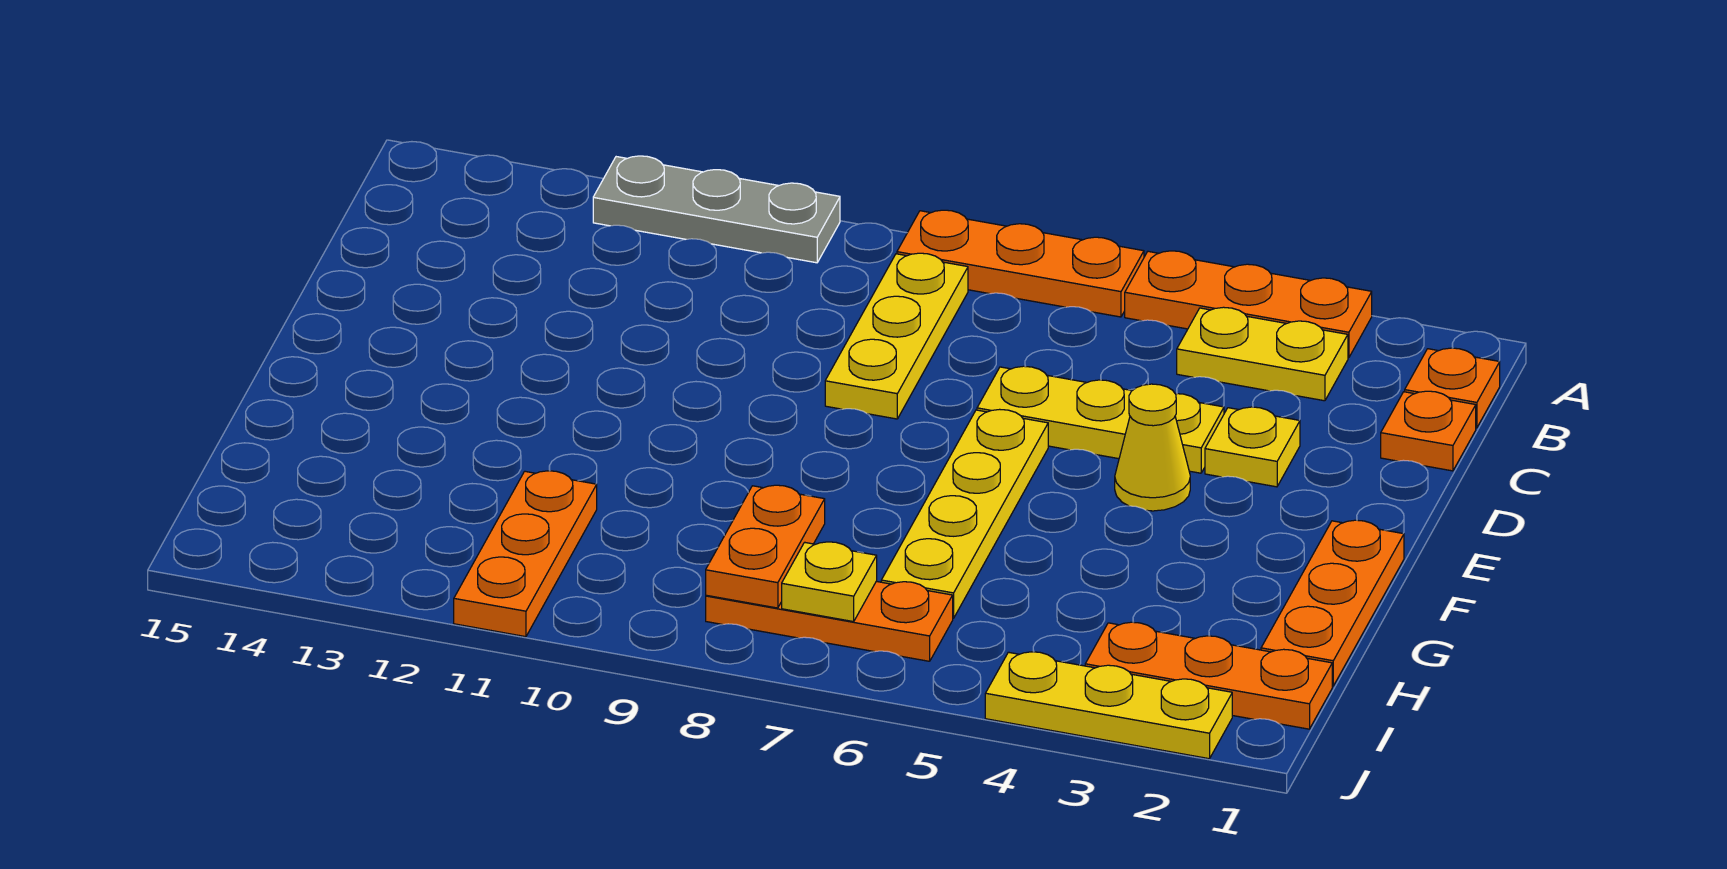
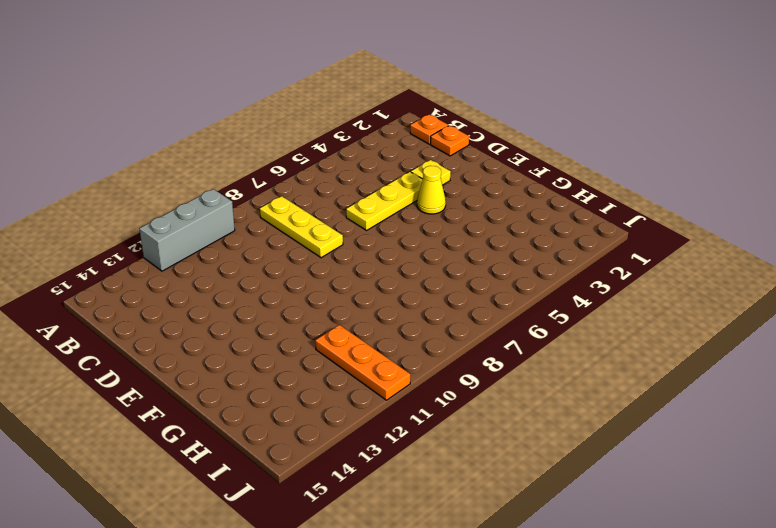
grey 1x3 brick [139,189,235,271] -> grey 1x3 plate [593,156,840,263]
none -> orange 1x3 plate [1125,251,1372,358]
none -> orange 1x3 plate [897,210,1144,317]
none -> yellow 1x2 plate [1177,307,1348,401]

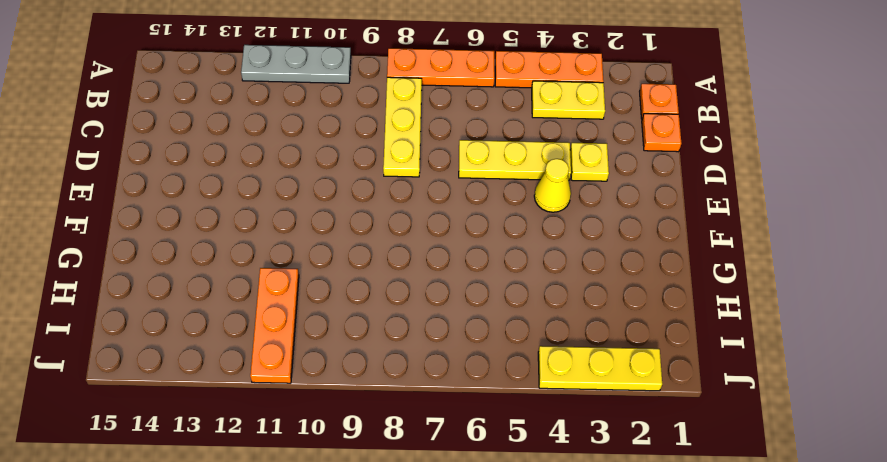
none -> yellow 1x4 plate [881,409,1048,618]
none -> orange 1x3 plate [1261,520,1404,686]
none -> orange 1x3 plate [1085,622,1332,729]

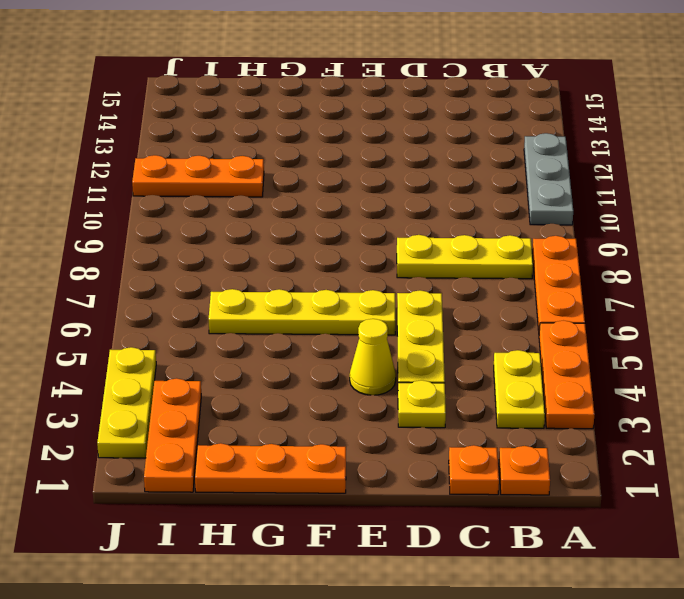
none -> orange 1x3 plate [706,581,953,661]
none -> orange 1x2 plate [706,485,825,608]
none -> yellow 1x1 plate [782,542,877,622]

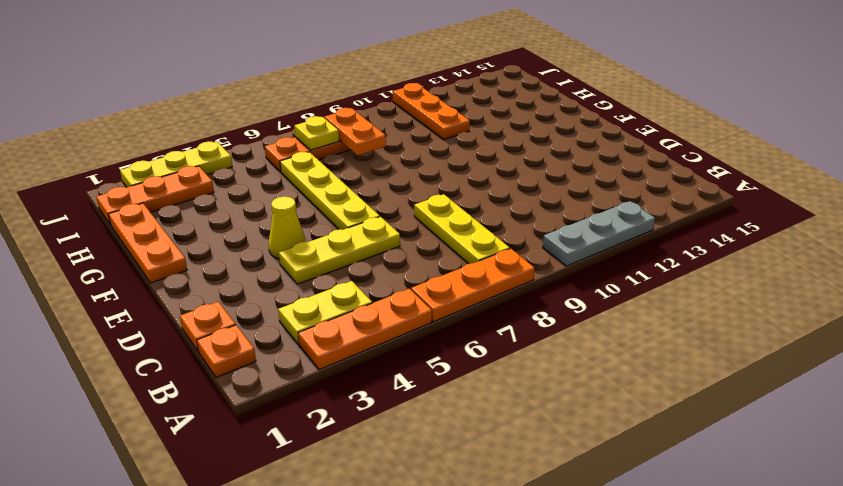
none -> yellow 1x1 plate [1205,407,1300,487]

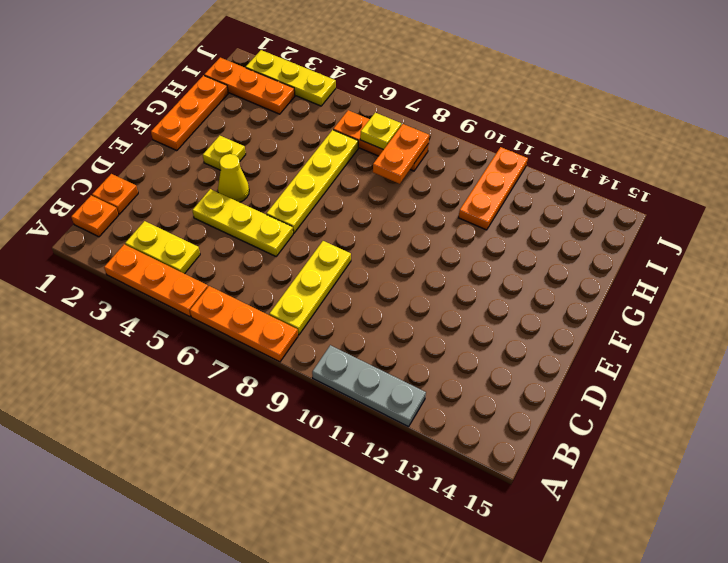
yellow 1x1 plate [203,136,246,170] -> yellow 1x1 plate moved to [1205,407,1300,487]

